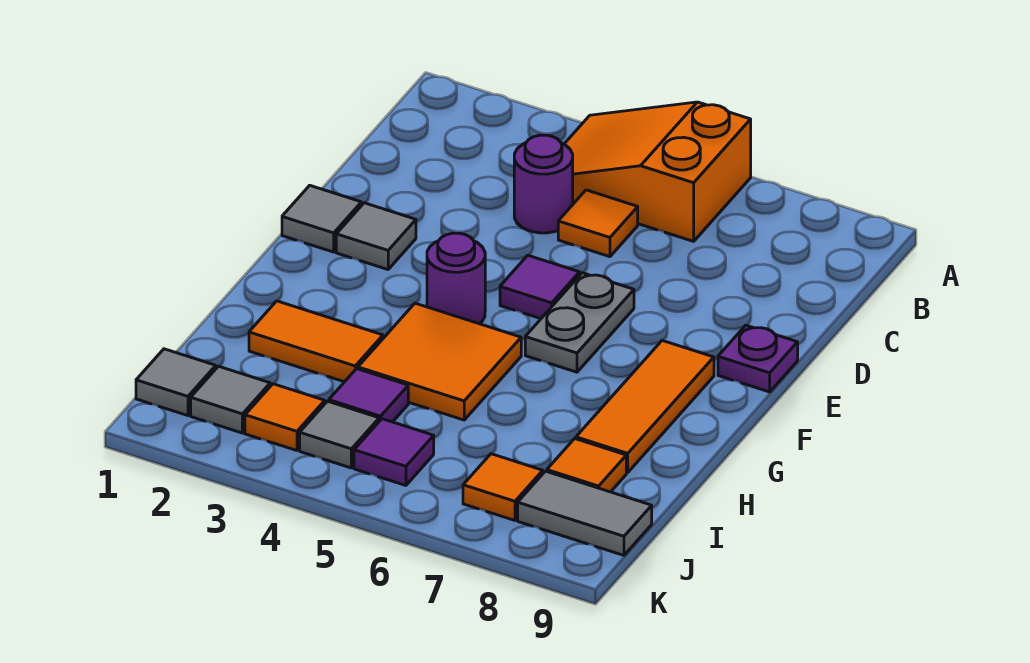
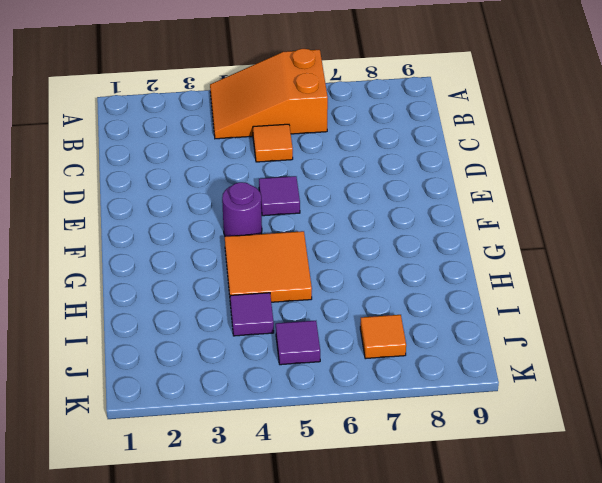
none -> purple 1x1 round brick [514,135,573,233]
none -> grey 1x1 tile [282,185,361,252]
none -> grey 1x1 tile [336,203,416,270]

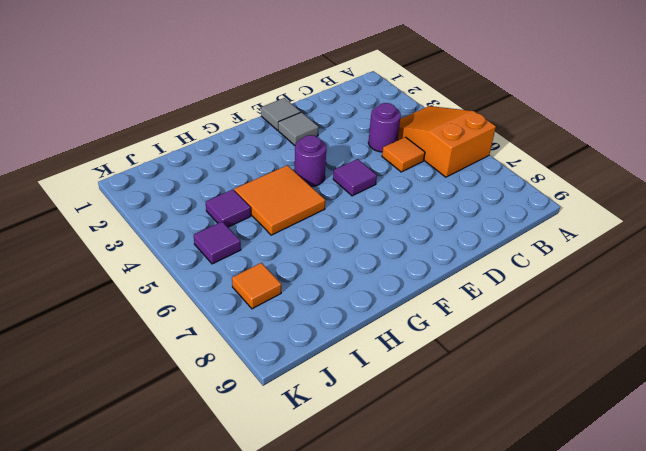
none -> grey 1x2 plate [525,273,634,372]
none -> purple 1x1 plate [718,325,798,392]
none -> orange 1x3 tile [576,341,714,473]

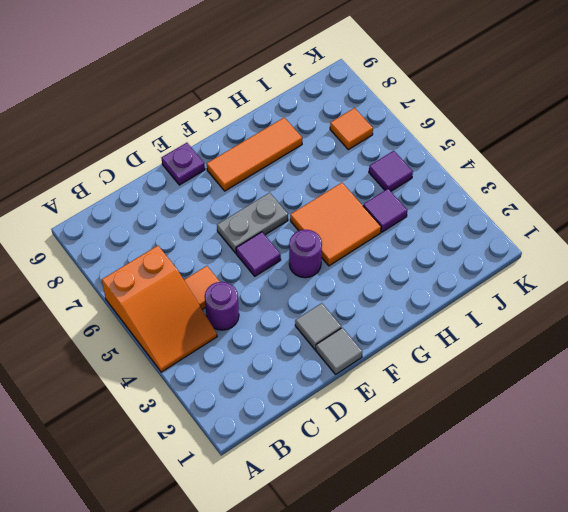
none -> orange 1x2 tile [249,301,383,382]
none -> orange 1x1 tile [547,439,626,492]
none -> grey 1x1 tile [136,349,216,416]

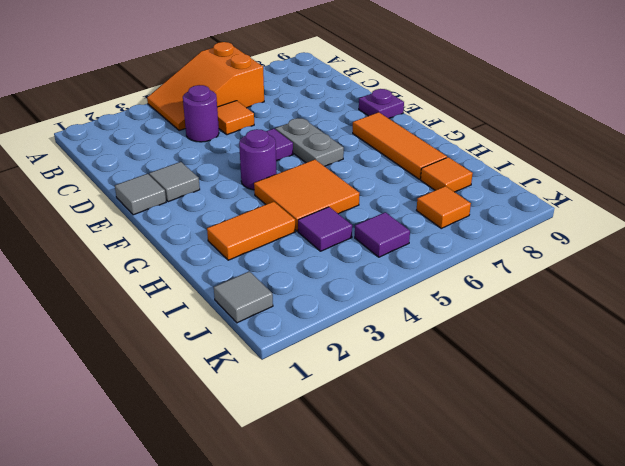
none -> grey 1x1 tile [191,366,270,433]
none -> orange 1x1 tile [245,384,325,451]
none -> grey 1x1 tile [300,401,379,468]

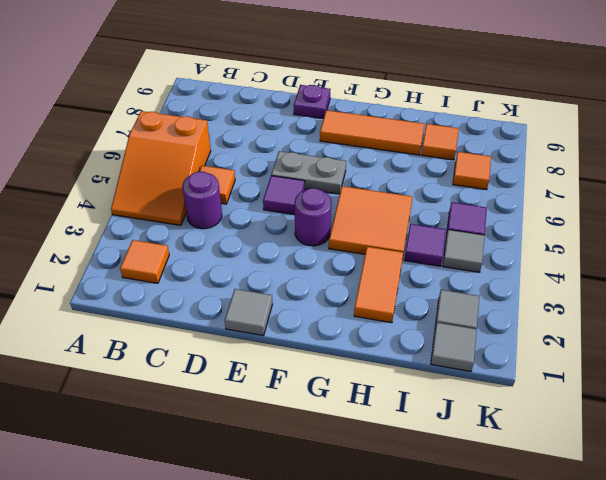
orange 1x1 tile [120,240,169,283] -> orange 1x1 tile moved to [245,384,325,451]
none -> grey 1x1 tile [336,203,416,270]
none -> grey 1x2 tile [518,471,652,555]

